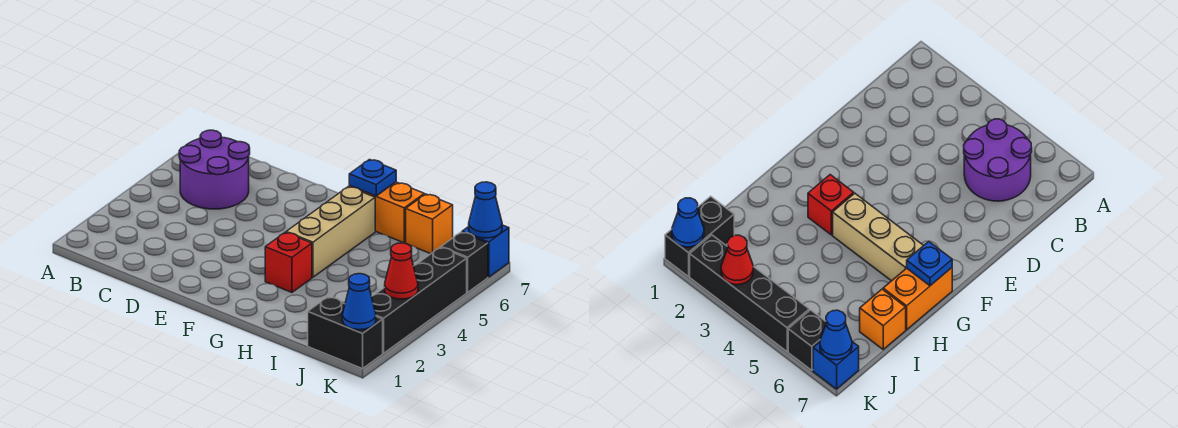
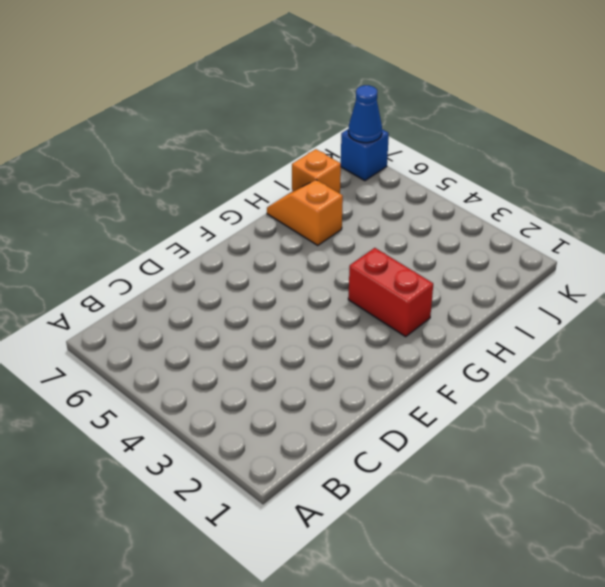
red 1x2 brick [348,248,433,337] -> red 1x1 brick [265,232,312,292]
orange 1x2 slope [267,180,343,245] -> orange 1x2 brick [349,182,424,243]
none -> purple 2x2 round brick [179,130,250,209]
none -> tan 1x3 brick [286,187,375,277]
none -> black 1x2 brick [308,297,383,369]

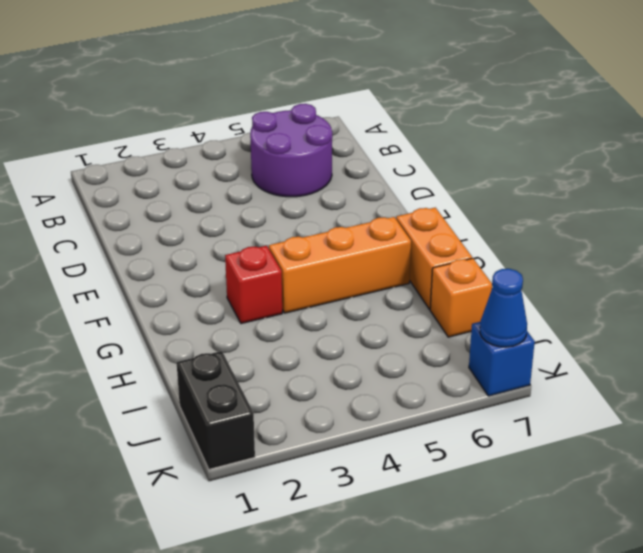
orange 1x3 brick [269,217,411,313] -> tan 1x3 brick [286,187,375,277]
none -> black 1x4 brick [371,247,467,353]
none -> black 1x1 brick [441,232,488,292]
none -> blue 1x1 plate [349,160,396,196]

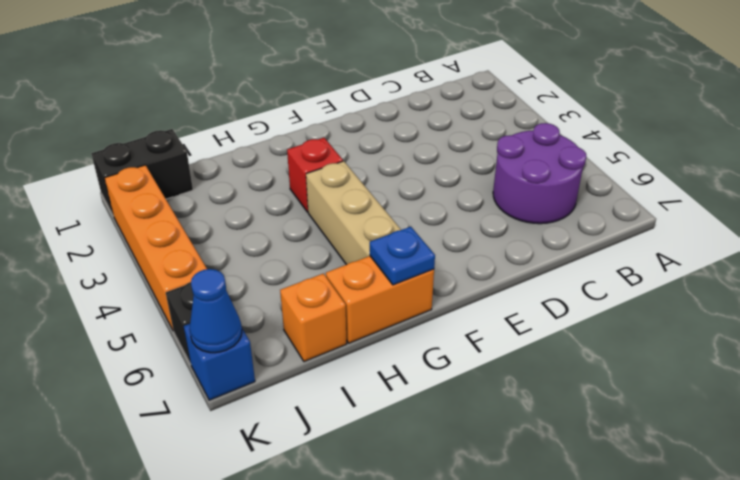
orange 1x4 brick [105,165,207,331] -> black 1x4 brick [371,247,467,353]
none -> blue 1x1 cone [342,274,376,330]
none -> red 1x1 cone [385,243,418,299]

